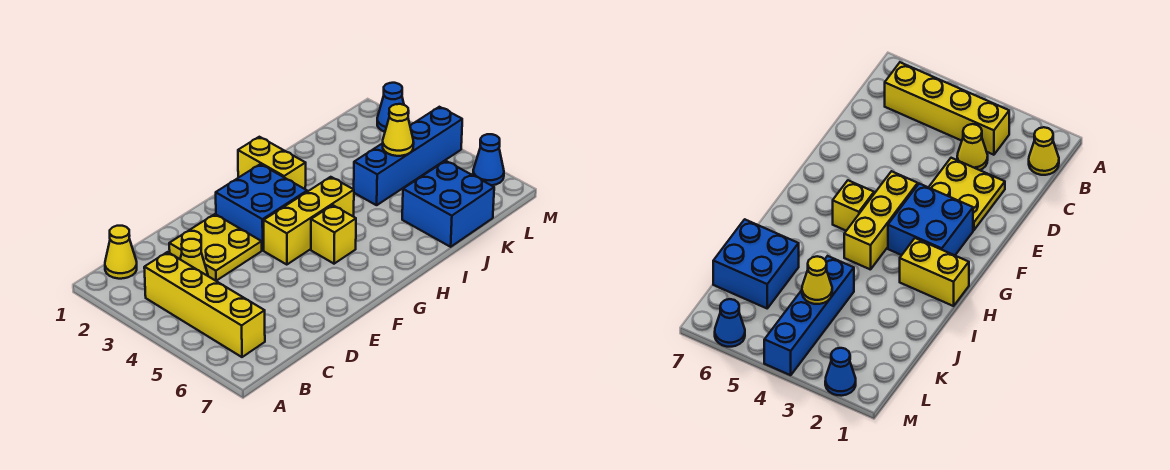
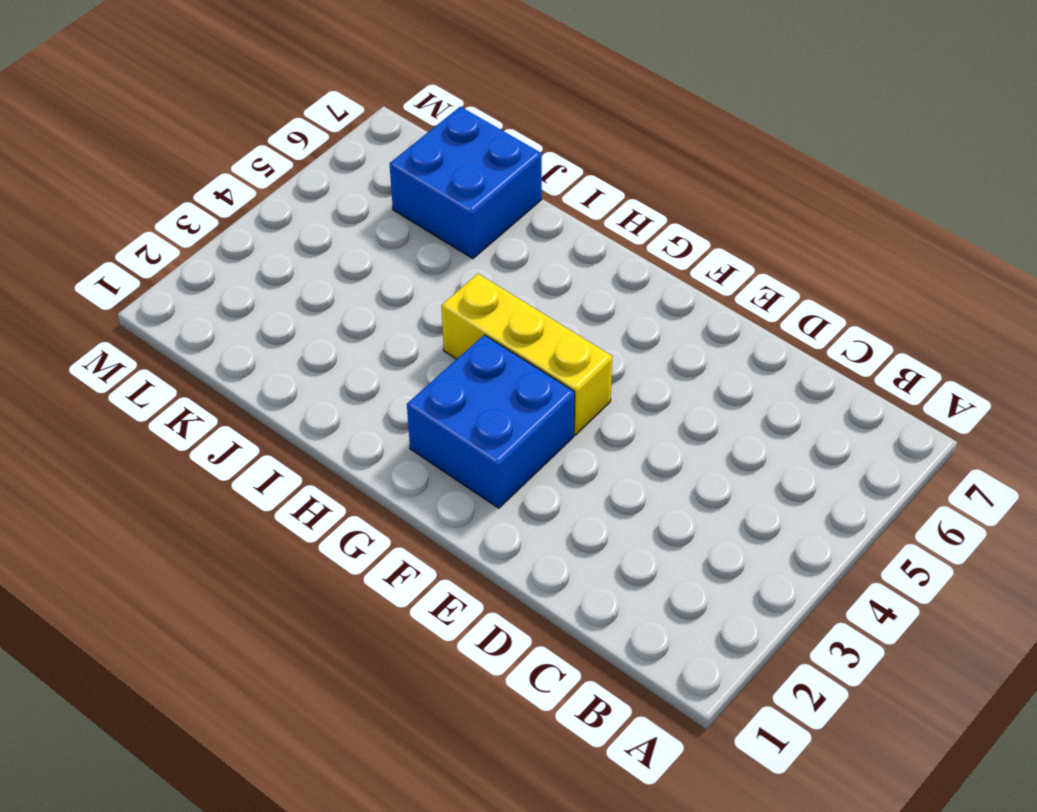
none -> yellow 1x1 cone [105,226,137,279]
none -> yellow 1x4 brick [144,252,265,357]
none -> yellow 1x1 cone [180,239,208,276]

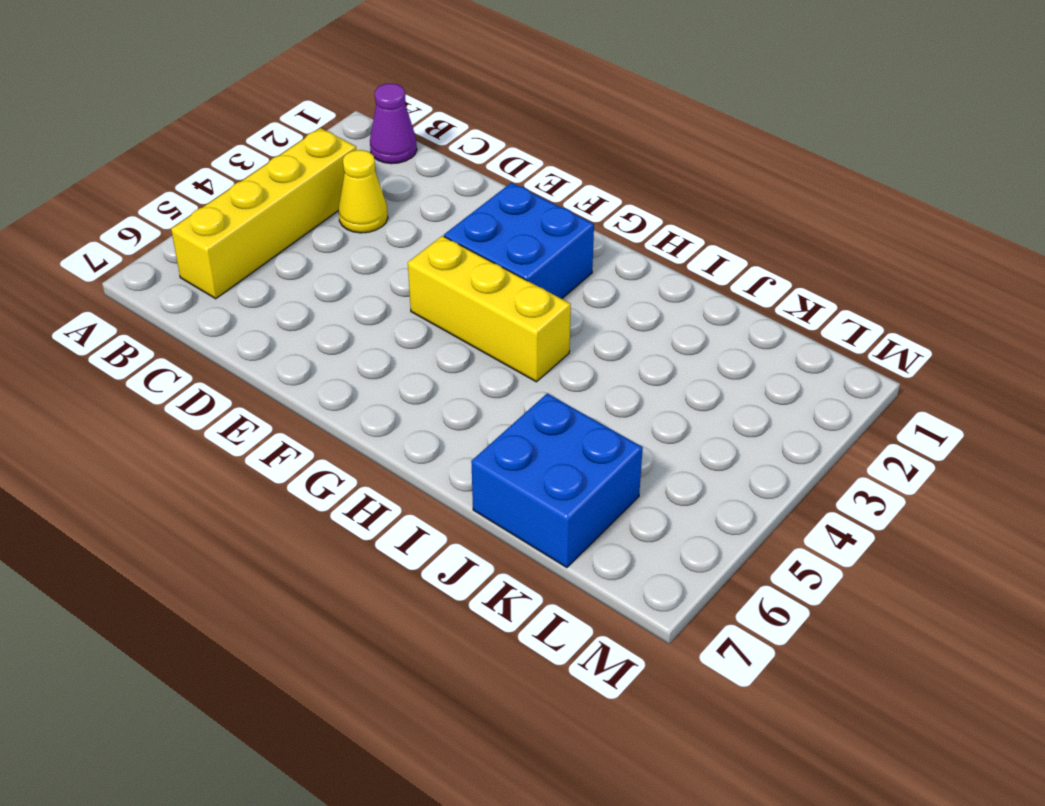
purple 1x1 cone [370,84,417,164] -> yellow 1x1 cone [105,226,137,279]
none -> yellow 2x2 plate [169,214,262,281]
none -> yellow 1x1 brick [311,205,356,264]
none -> yellow 1x2 brick [238,137,306,189]

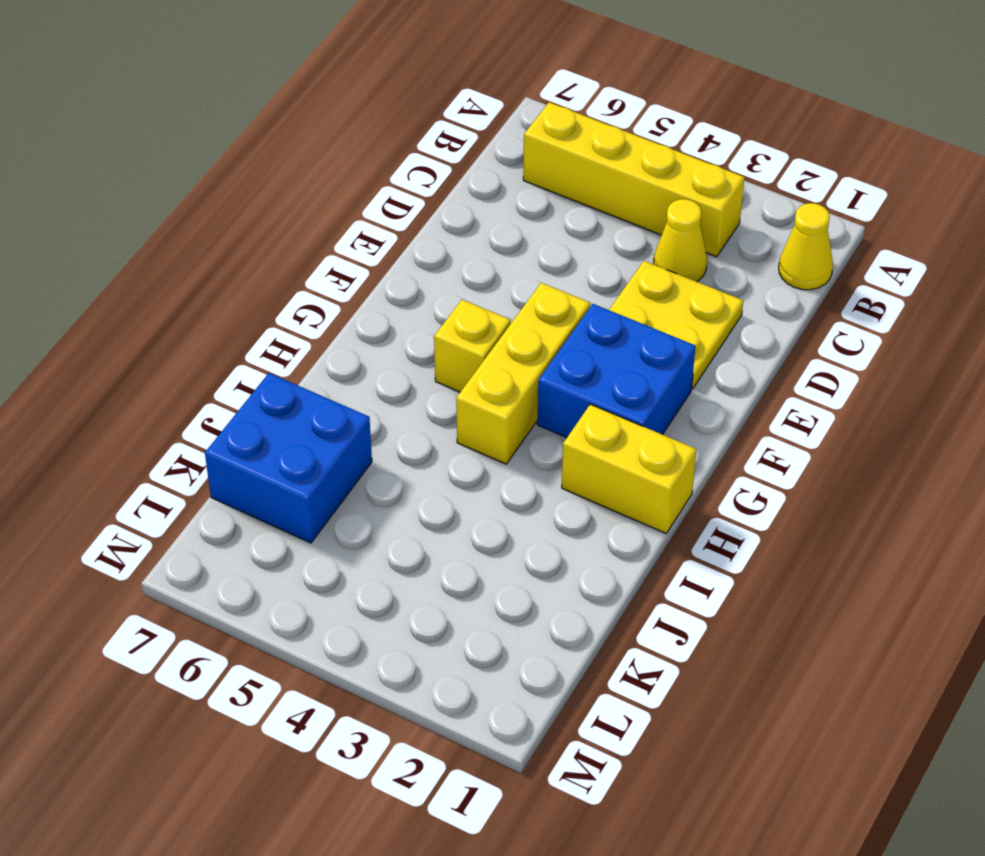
none -> blue 1x4 brick [354,107,462,205]
none -> blue 1x1 cone [377,83,404,132]
none -> blue 1x1 cone [473,134,504,185]

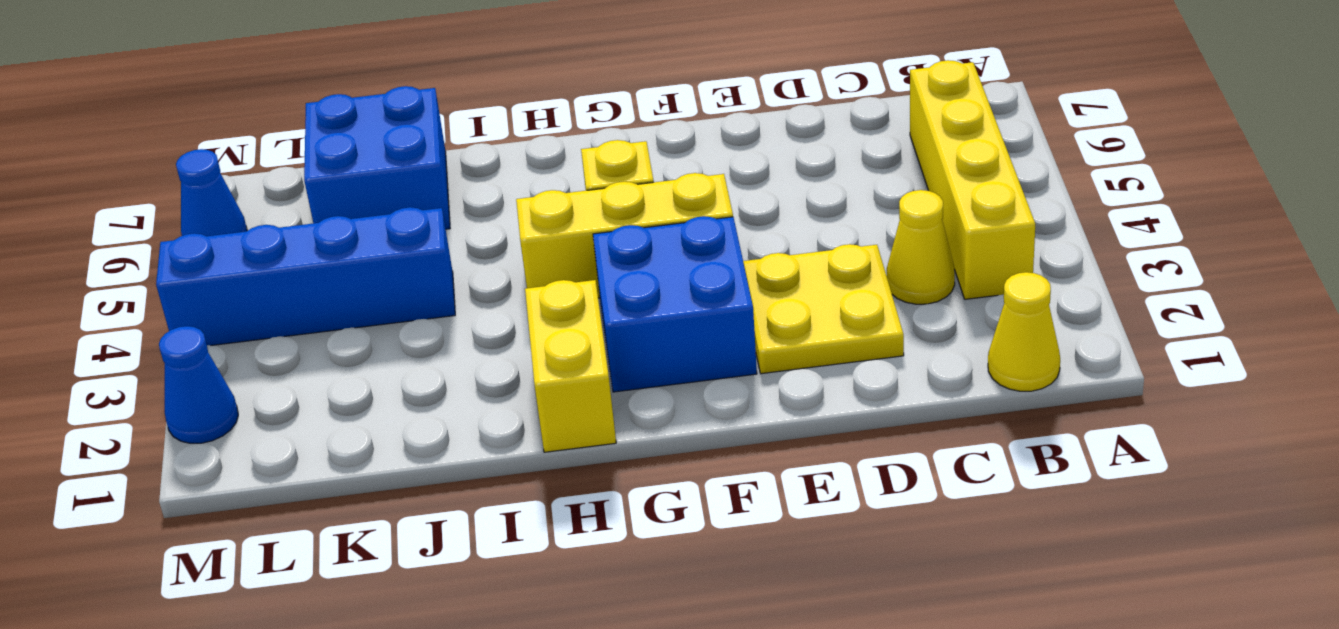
none -> yellow 1x1 cone [383,104,414,156]

